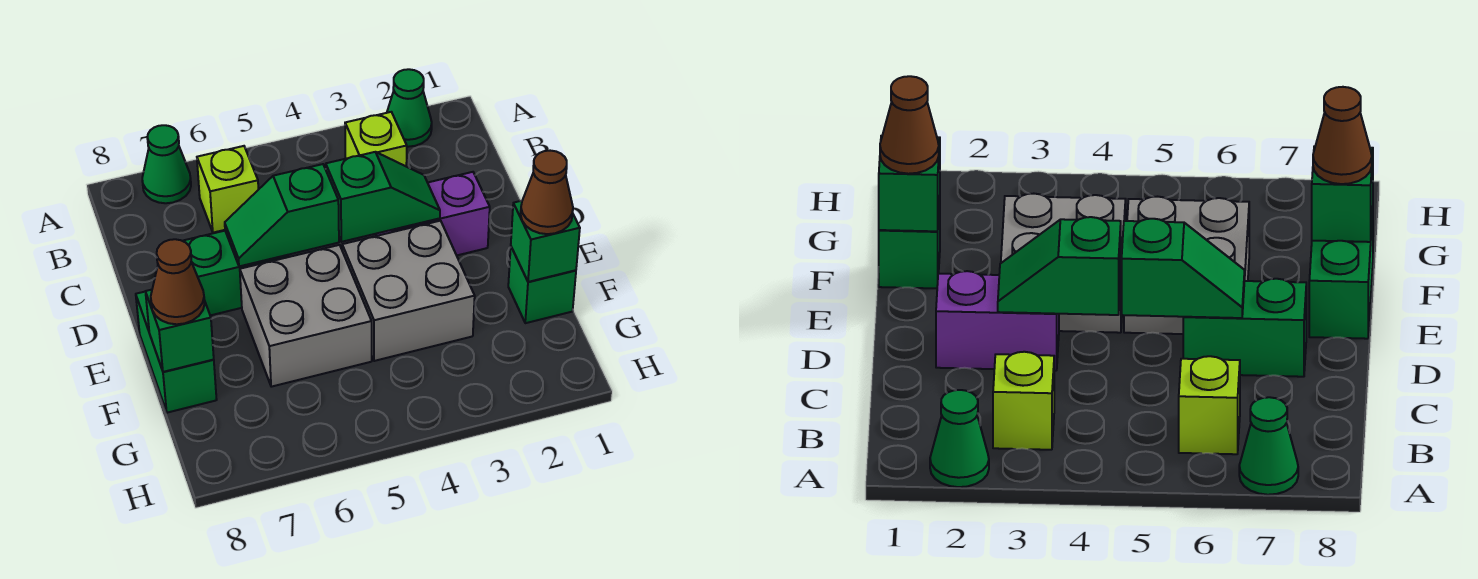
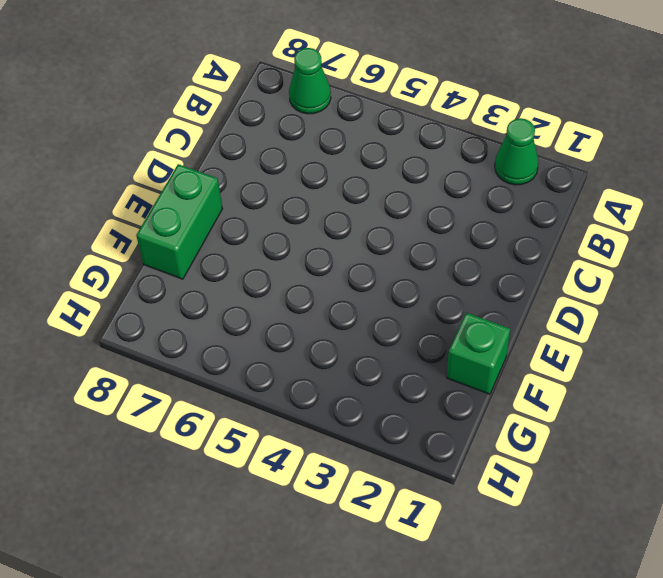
none -> lime 1x1 brick [345,112,407,166]
none -> lime 1x1 brick [197,146,258,233]
none -> purple 1x2 brick [376,172,490,255]

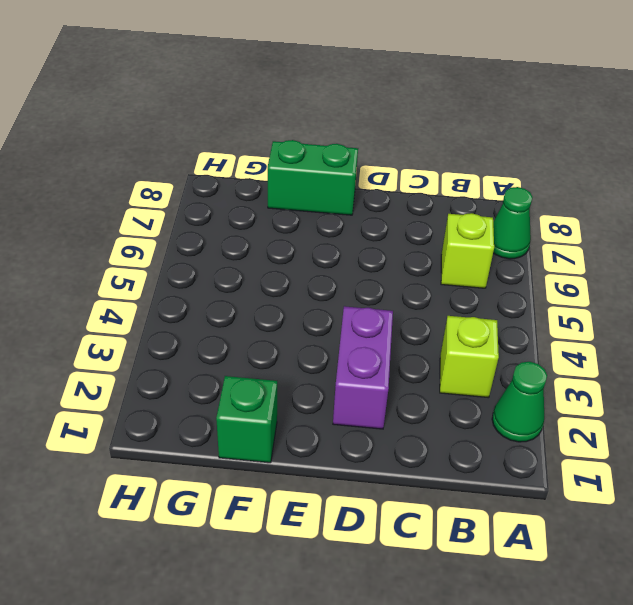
none -> green 1x2 brick [183,231,288,315]
none -> grey 2x2 brick [342,221,475,361]
none -> grey 2x2 brick [240,245,372,387]

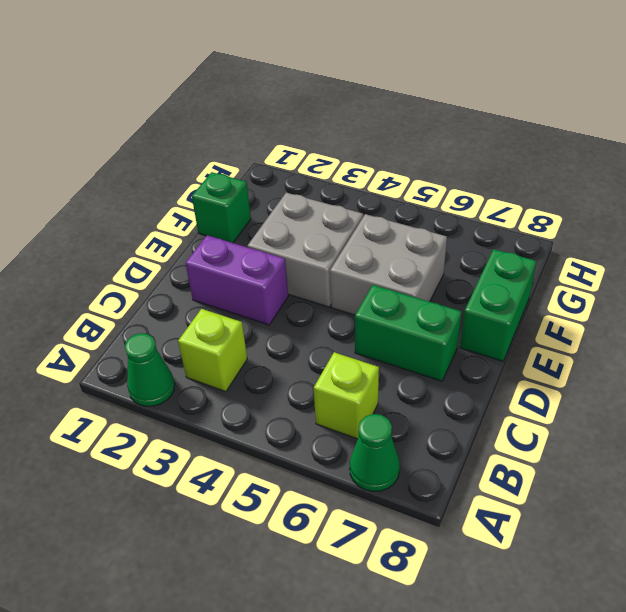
none -> green 1x2 slope [326,152,440,242]
none -> green 1x2 slope [225,164,339,266]
none -> green 1x1 brick [511,201,580,282]

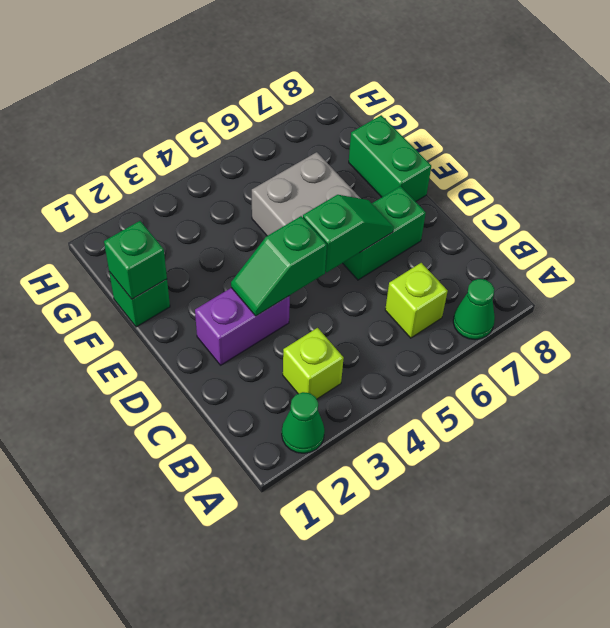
none -> grey 2x2 brick [342,221,475,361]
none -> green 1x1 brick [145,290,214,372]
none -> brown 1x1 cone [521,151,573,234]

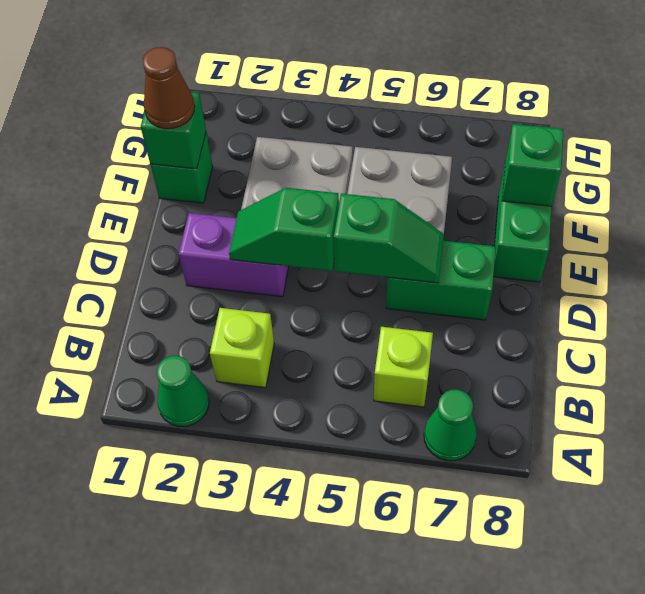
none -> brown 1x1 cone [151,239,205,324]

